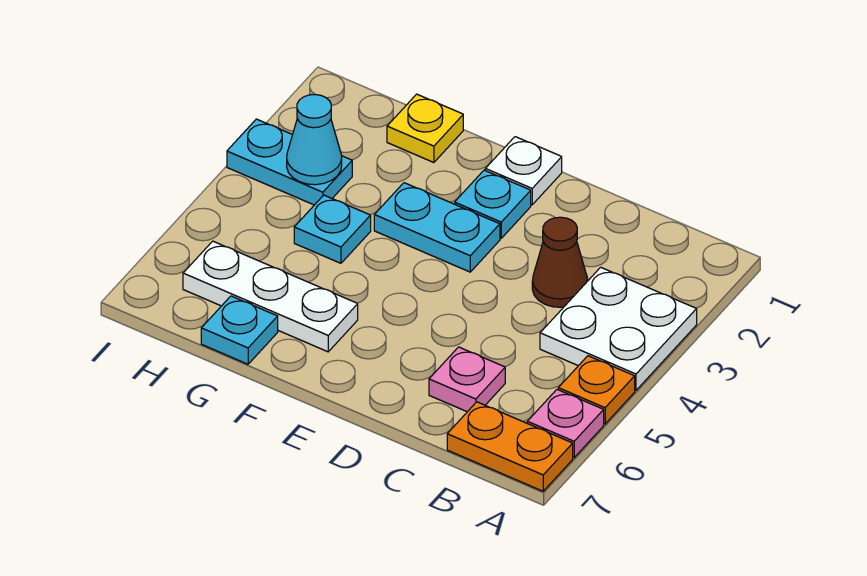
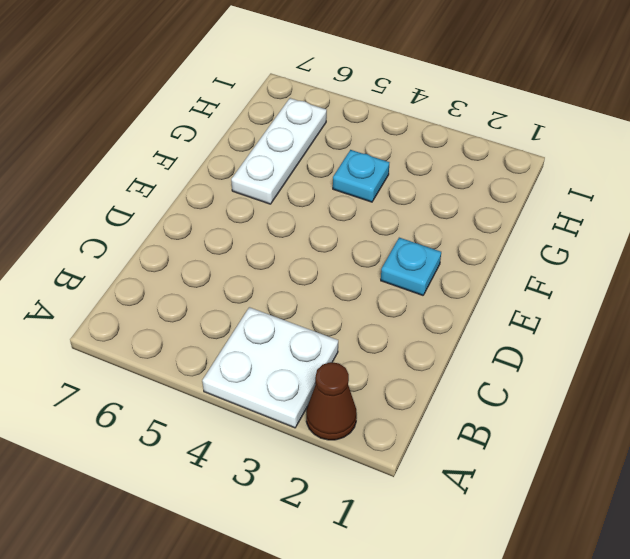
brown 1x1 cone [306,362,357,440] -> brown 1x1 cone moved to [532,217,588,307]
none -> orange 1x1 plate [558,356,635,424]
none -> pink 1x1 plate [527,390,604,458]
none -> orange 1x2 plate [447,402,573,491]

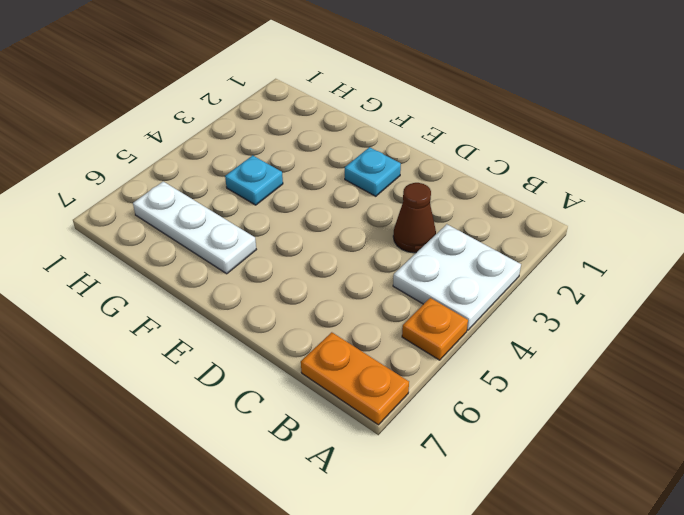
none -> pink 1x1 plate [527,390,604,458]
none -> pink 1x1 plate [429,347,505,412]
none -> white 1x1 plate [485,137,562,205]

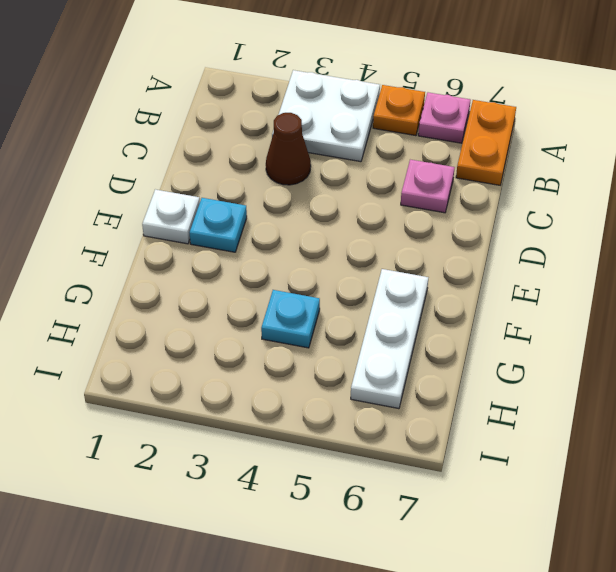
none -> cyan 1x2 plate [374,183,500,272]
none -> yellow 1x1 plate [387,94,463,163]
none -> cyan 1x1 plate [201,296,278,364]

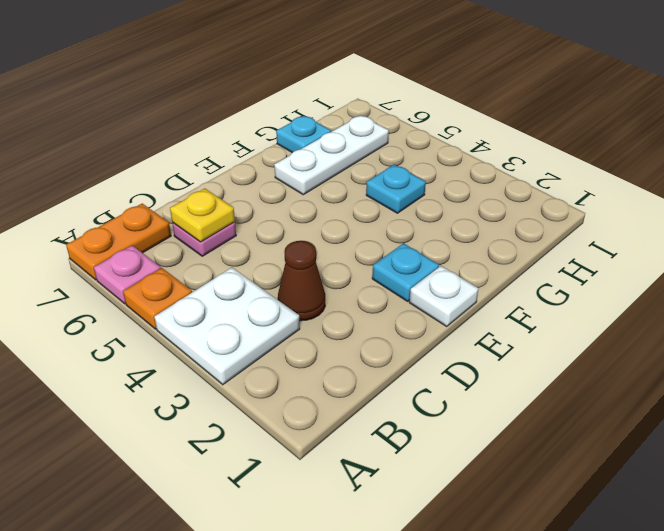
yellow 1x1 plate [170,189,235,242] -> yellow 1x1 plate moved to [387,94,463,163]
none -> cyan 1x2 plate [374,183,500,272]
none -> cyan 1x2 plate [227,119,352,205]
none -> cyan 1x1 cone [287,95,342,185]

